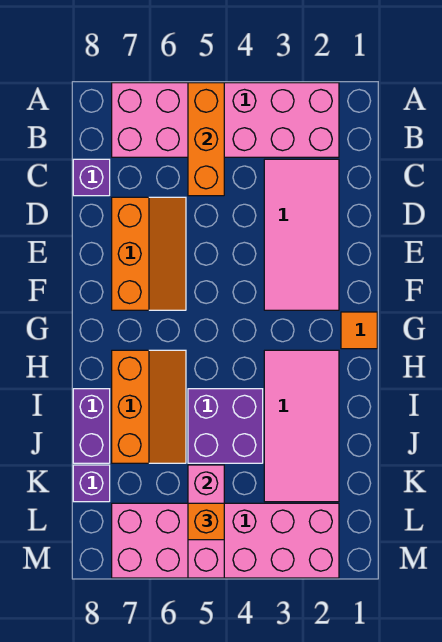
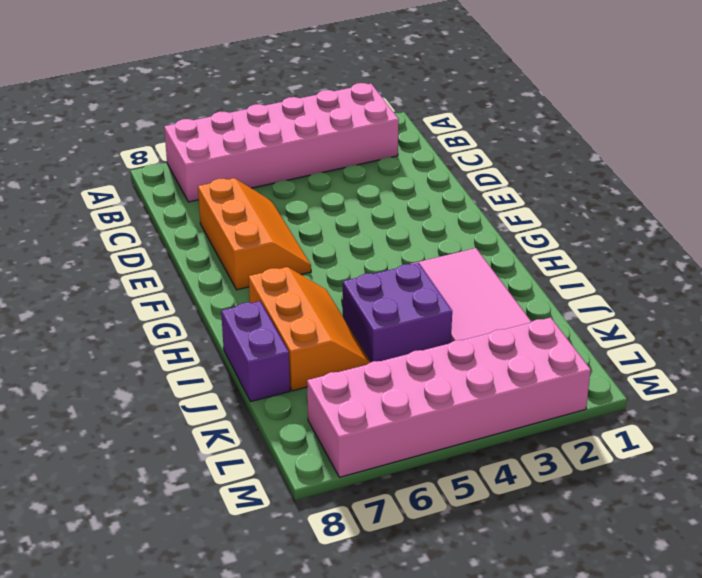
none -> pink 2x4 tile [264,159,339,310]
none -> purple 1x1 brick [73,159,110,196]
none -> orange 1x1 tile [341,312,377,349]

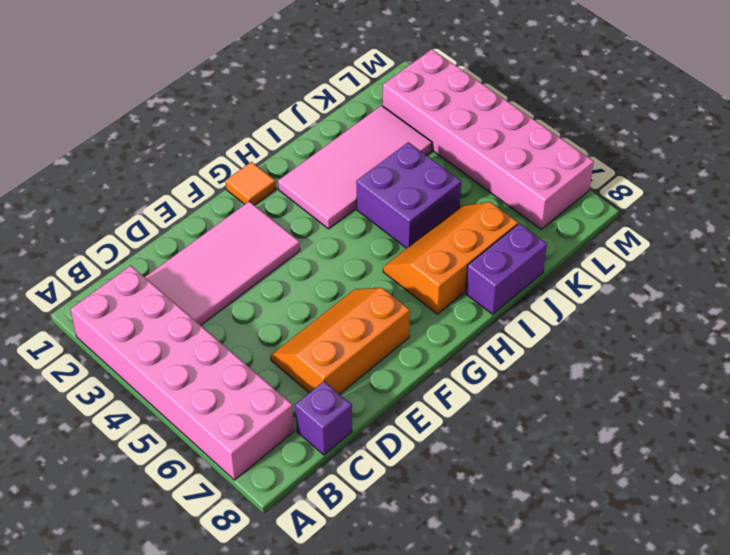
none -> purple 1x1 brick [73,465,110,502]
none -> orange 1x3 brick [188,83,224,196]
none -> pink 1x3 brick [188,465,224,578]

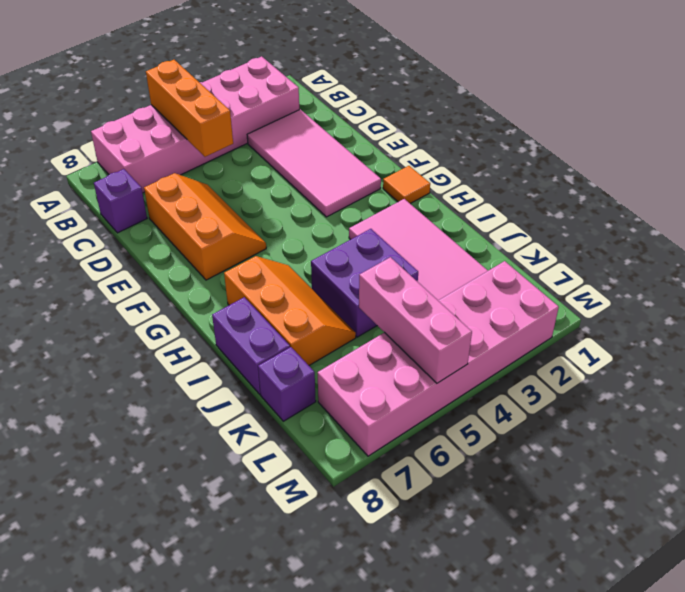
none -> orange 1x1 brick [188,503,224,540]

